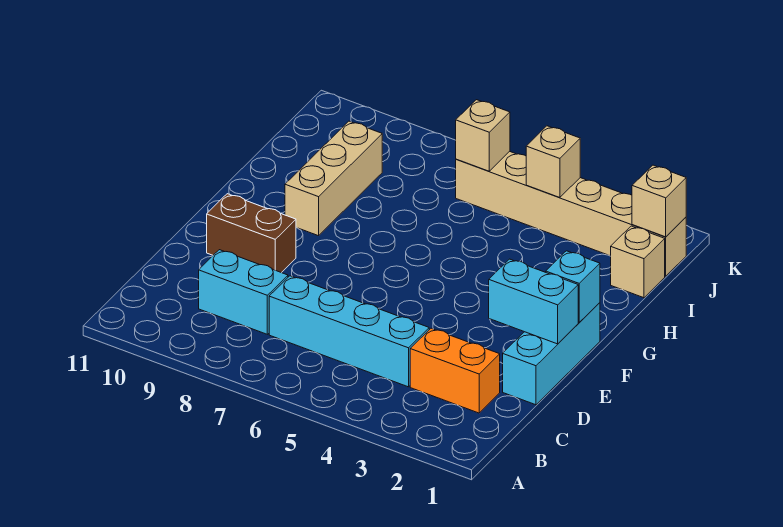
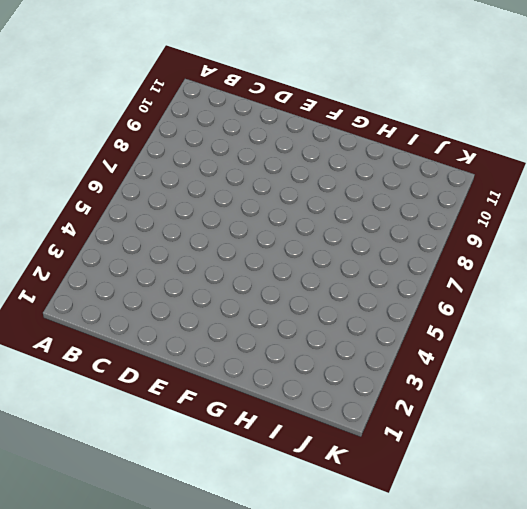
none -> orange 1x2 brick [410,328,500,413]
none -> cyan 1x4 brick [269,276,429,387]
none -> cyan 1x2 brick [199,250,288,334]

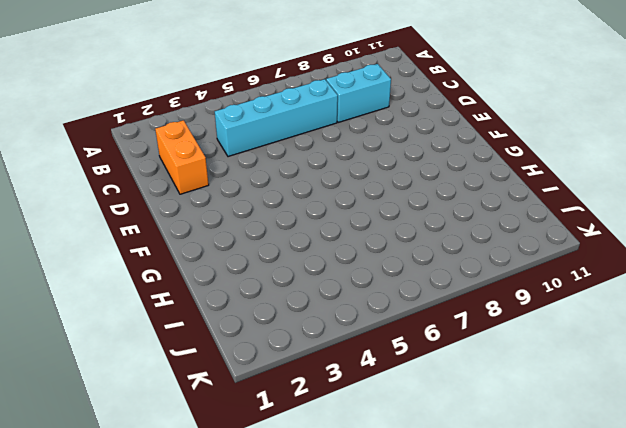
orange 1x2 brick [155,120,209,194] -> orange 1x2 brick turned to [410,328,500,413]
none -> cyan 1x3 brick [503,303,600,405]
none -> brown 1x2 brick [207,194,296,273]
none -> tan 1x3 brick [285,121,382,236]

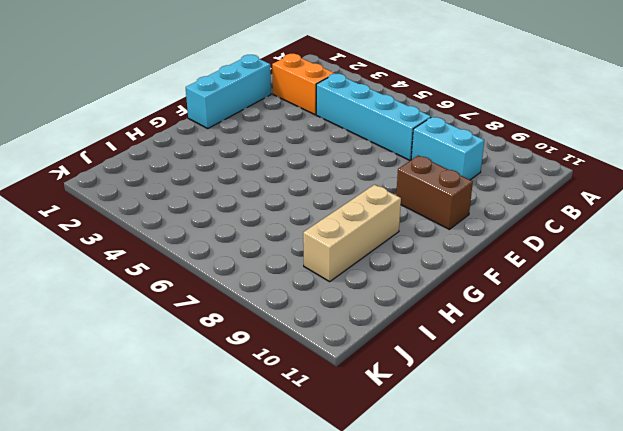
none -> tan 1x1 brick [611,226,665,298]
none -> tan 1x6 brick [456,151,686,276]
none -> cyan 1x2 brick [489,259,578,344]

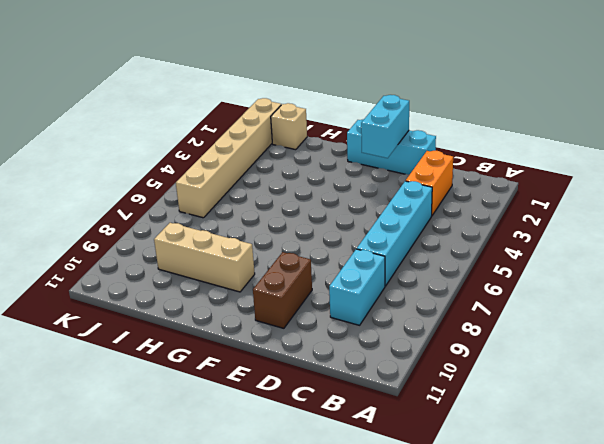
none -> cyan 1x1 brick [546,251,600,322]
none -> tan 1x1 brick [632,165,686,237]
none -> tan 1x1 brick [526,126,580,198]

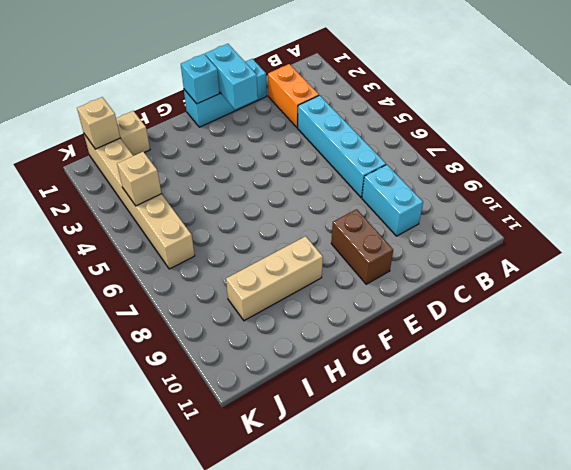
none -> tan 1x1 brick [456,100,510,171]

